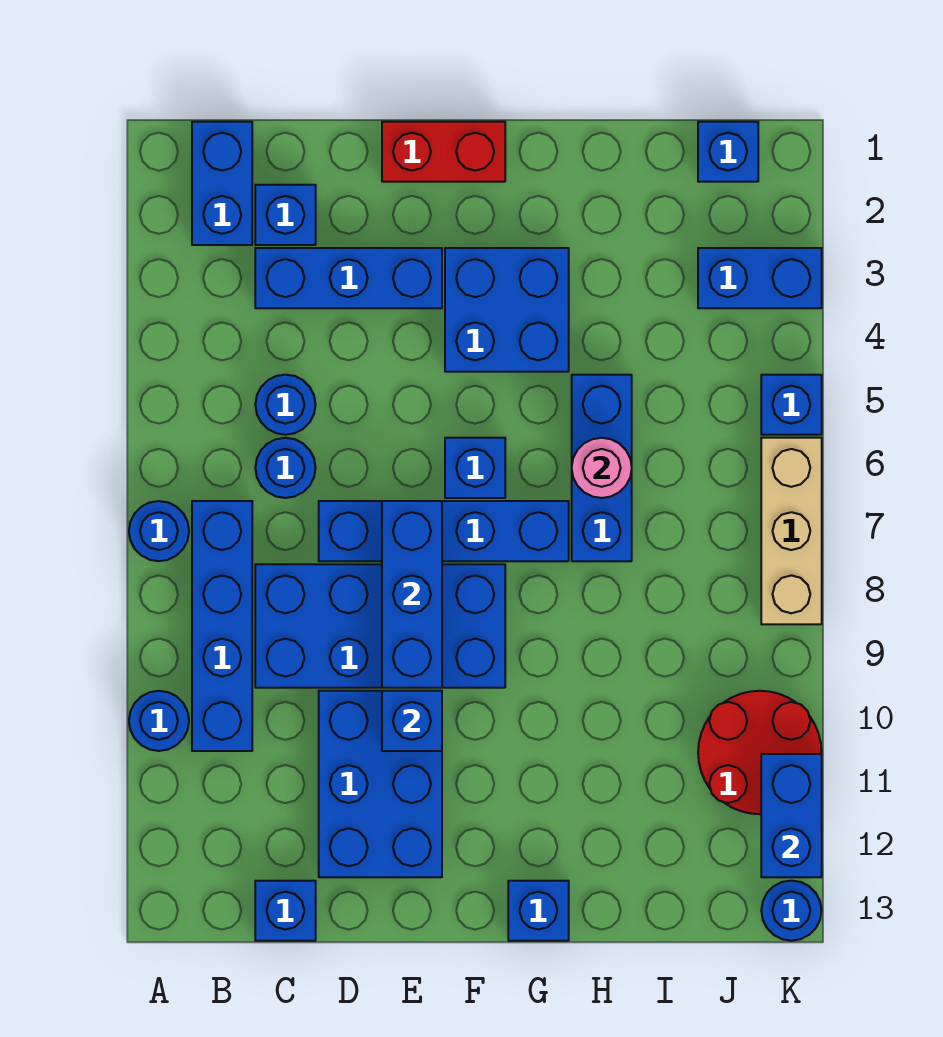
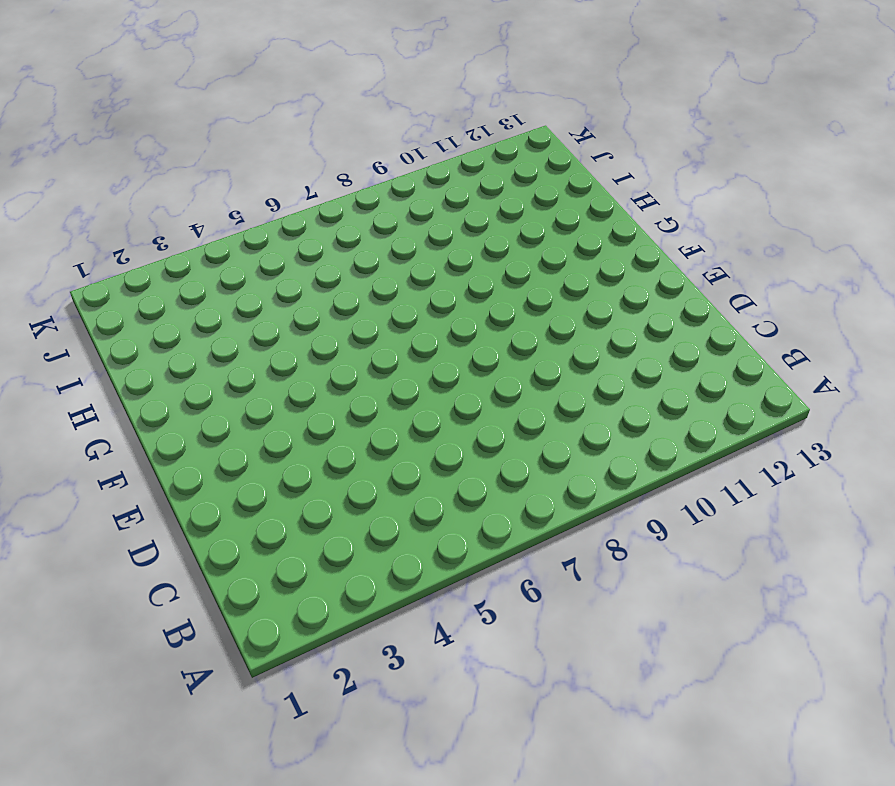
none -> blue 1x1 round brick [129,501,189,561]
none -> blue 1x1 round brick [129,691,189,751]
none -> blue 1x2 brick [192,122,252,245]

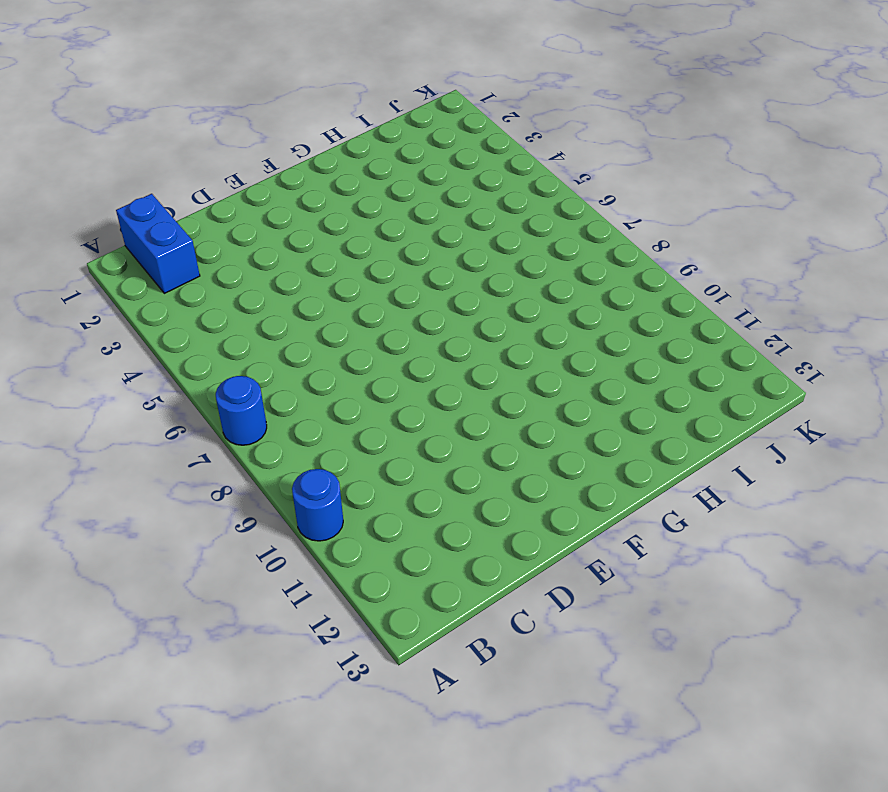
none -> blue 1x4 brick [192,501,252,751]
none -> blue 1x1 brick [255,185,316,245]
none -> blue 1x3 brick [255,248,442,308]

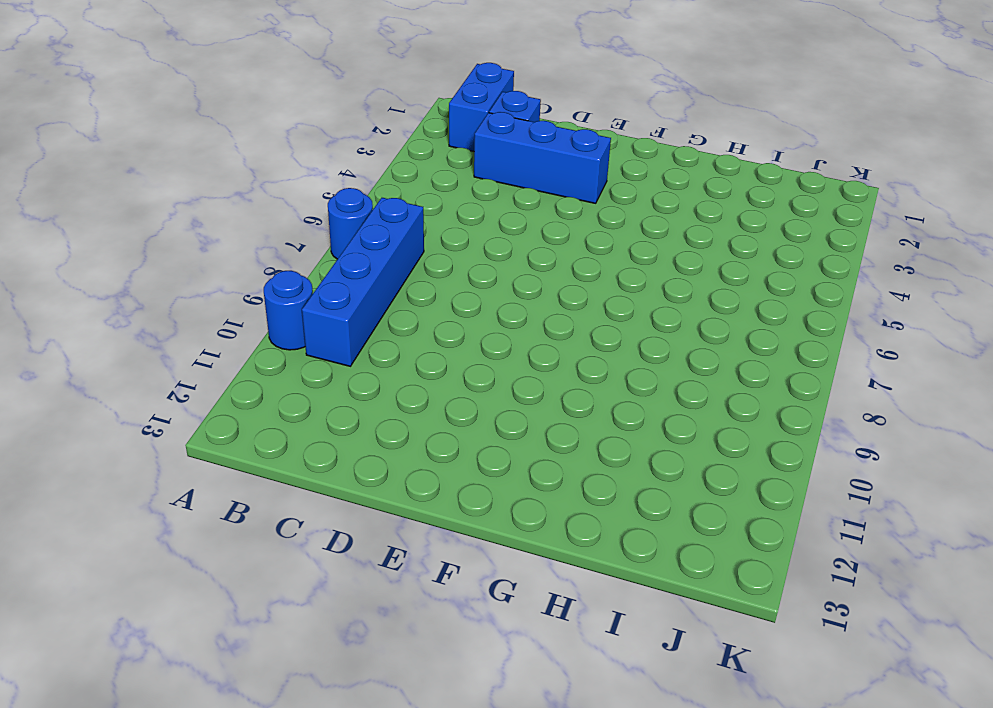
none -> blue 1x1 round brick [255,375,316,435]
none -> blue 1x1 round brick [255,438,316,498]
none -> blue 2x4 brick [255,564,505,688]

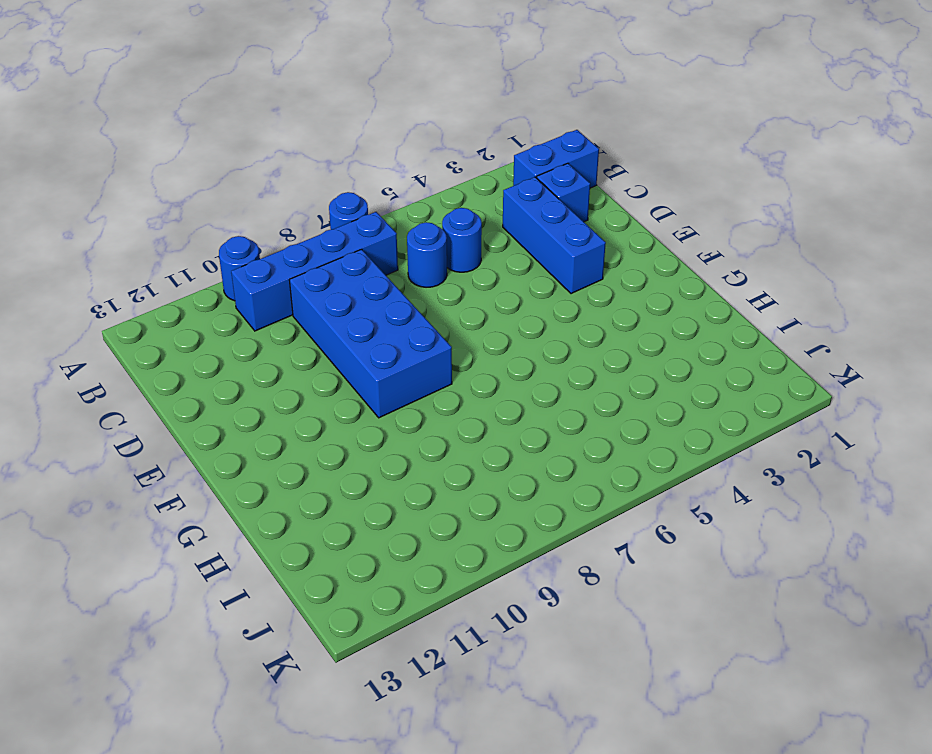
none -> blue 1x1 brick [255,881,316,941]
none -> blue 1x4 brick [319,501,569,561]
none -> blue 2x3 brick [319,691,442,877]

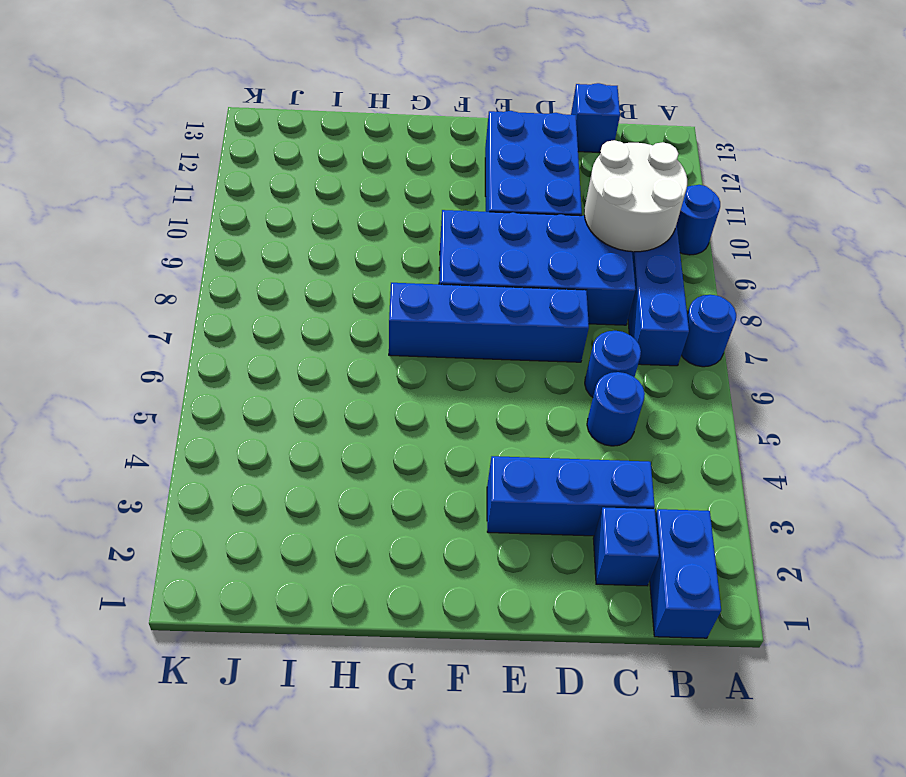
white 2x2 round brick [584,140,687,252] -> none
none -> red 1x2 brick [382,122,505,182]
none -> blue 2x2 brick [445,248,569,372]
none -> blue 1x1 brick [445,438,505,498]

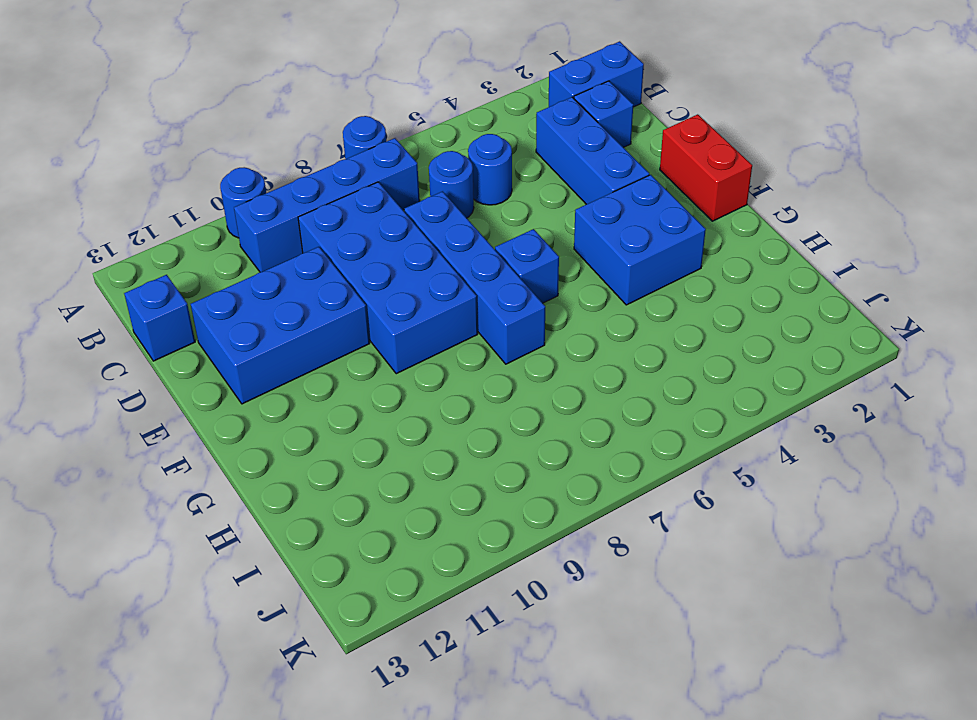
none -> blue 1x1 brick [508,881,569,941]
none -> blue 1x3 brick [572,375,632,561]
none -> blue 1x1 brick [698,122,758,182]

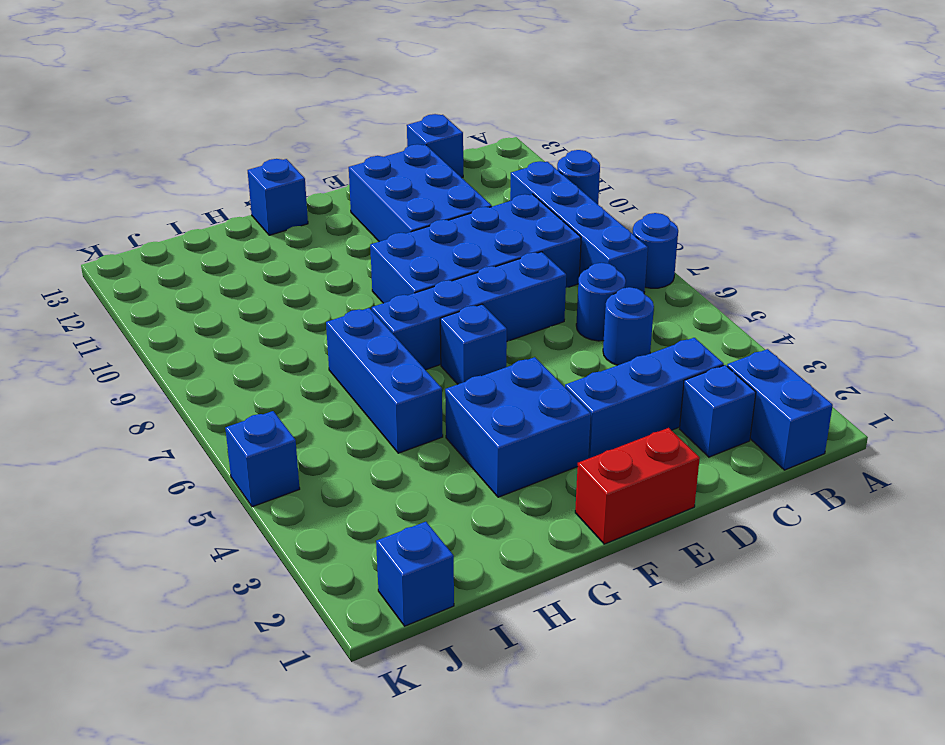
none -> blue 1x2 brick [698,248,822,308]
none -> red 2x2 round brick [698,691,822,814]
none -> tan 1x3 brick [761,438,822,624]

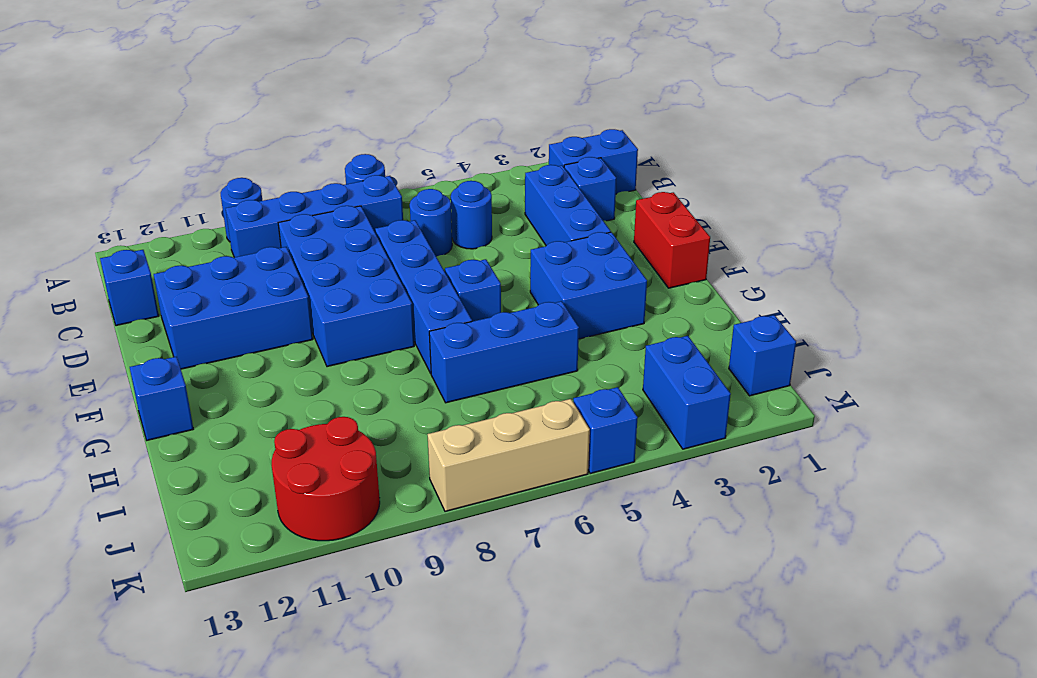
none -> blue 1x1 round brick [761,881,822,941]
none -> blue 1x3 brick [382,501,442,688]
none -> blue 1x1 brick [382,691,442,751]

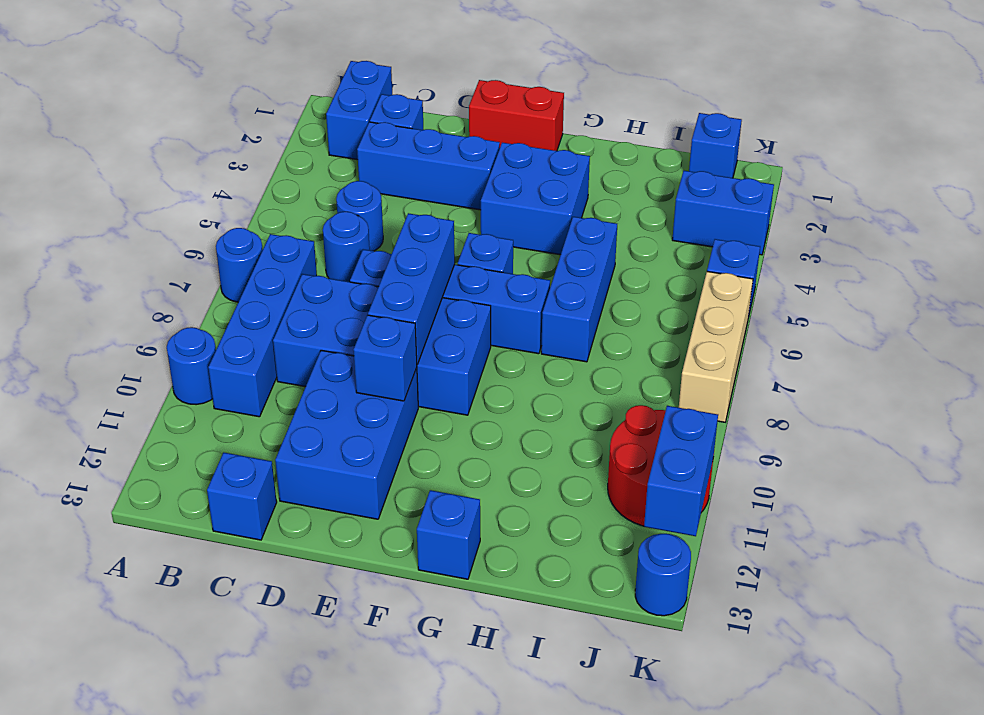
none -> pink 1x1 round brick [572,438,632,498]

